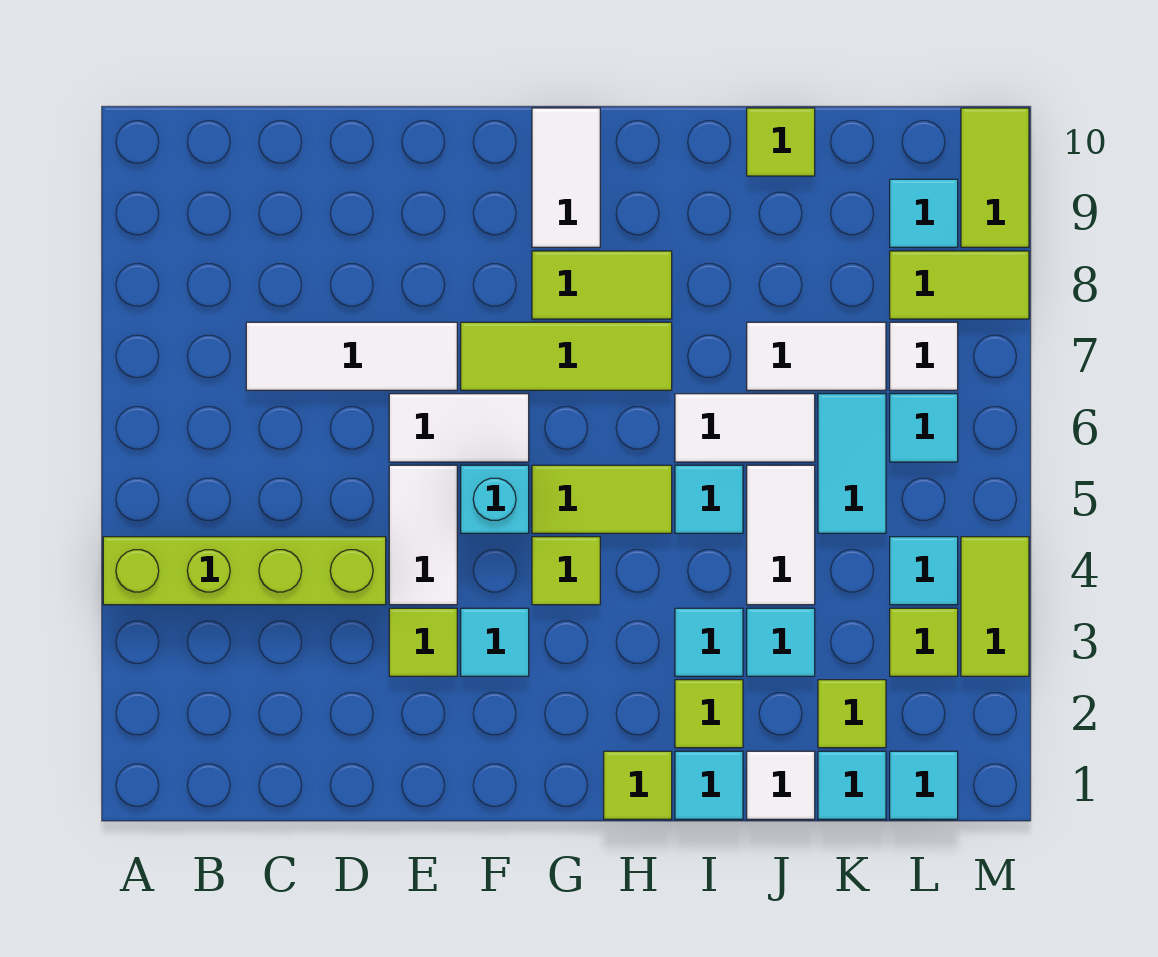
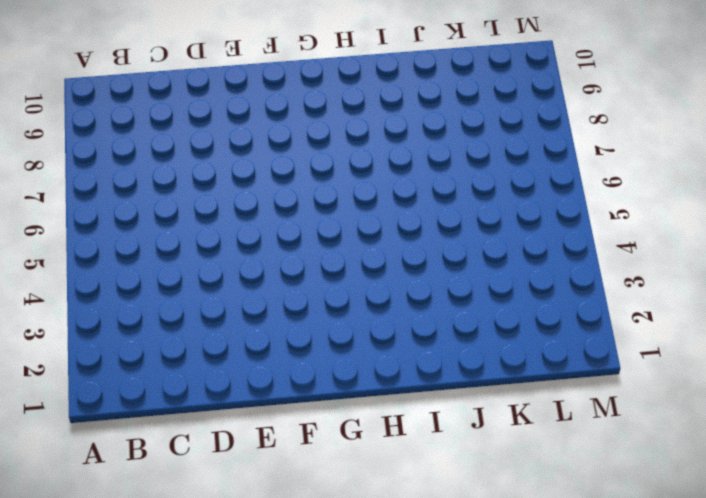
none -> lime 1x4 brick [103,537,386,605]
none -> white 1x3 tile [246,322,457,390]
none -> lime 1x1 tile [389,608,457,676]
none -> white 1x2 tile [389,465,457,605]

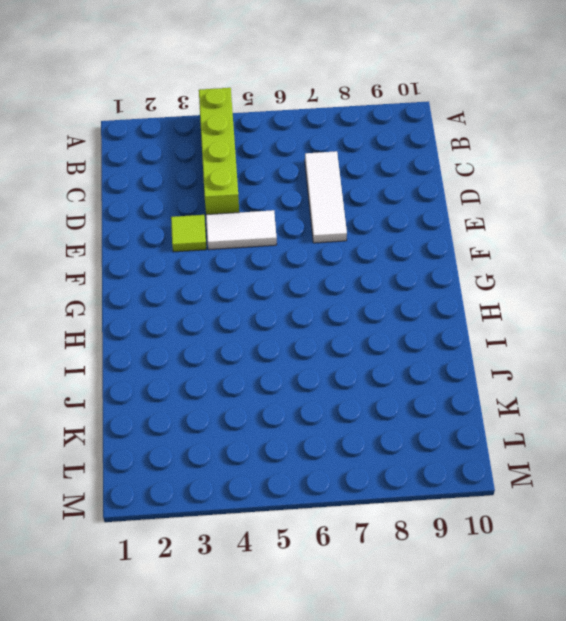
none -> white 1x2 tile [389,394,529,462]
none -> cyan 1x1 tile [461,608,529,676]
none -> cyan 1x1 brick [461,465,529,533]
none -> lime 1x3 tile [461,322,672,390]

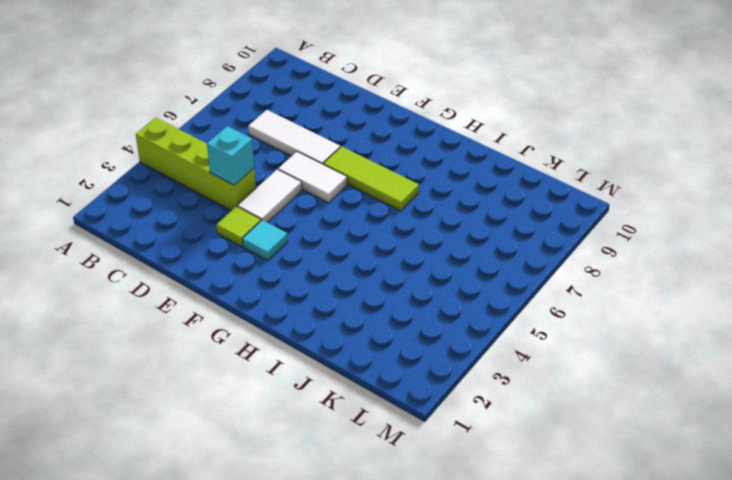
cyan 1x1 brick [207,126,254,185] -> cyan 1x1 brick moved to [461,465,529,533]
none -> lime 1x1 tile [532,537,600,605]
none -> lime 1x2 tile [532,465,672,533]
none -> lime 1x2 tile [532,251,672,319]
none -> white 1x2 tile [532,108,600,247]

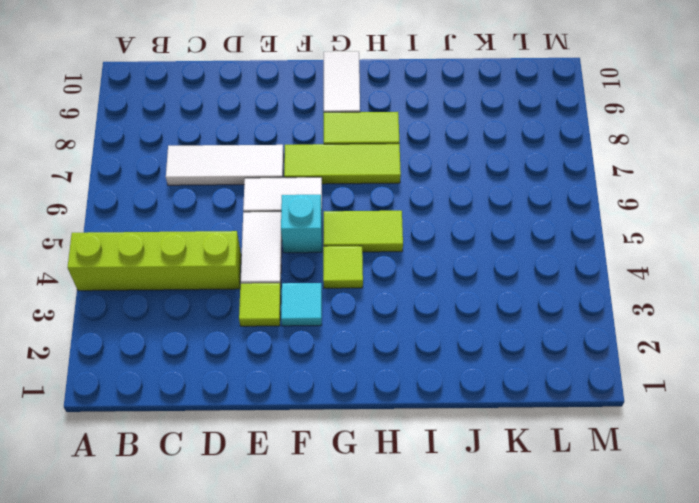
none -> lime 1x1 tile [604,751,672,819]
none -> cyan 1x1 tile [675,751,743,819]
none -> lime 1x1 tile [675,680,743,748]
none -> cyan 1x1 tile [675,608,743,676]

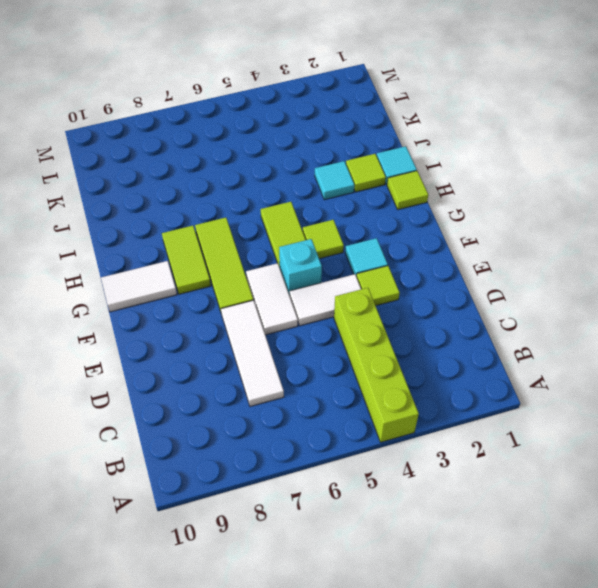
none -> cyan 1x1 tile [675,465,743,533]
none -> white 1x2 tile [675,394,815,462]
none -> white 1x1 tile [747,751,815,819]
none -> cyan 1x1 tile [747,608,815,676]

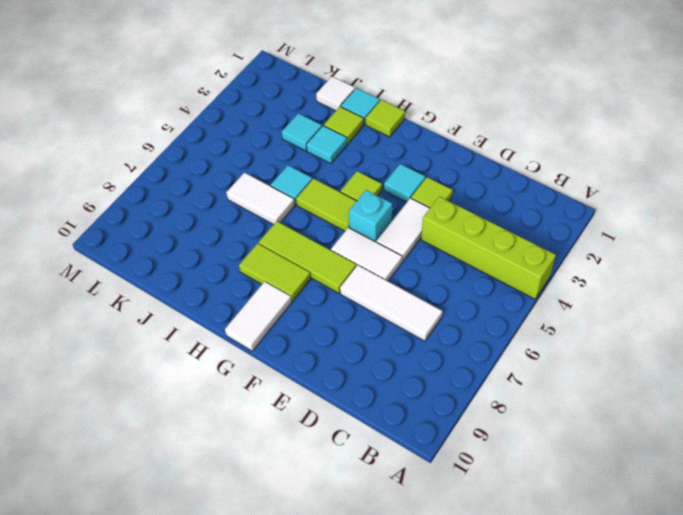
none -> white 1x2 tile [747,465,815,605]
none -> white 1x2 tile [747,322,886,390]
none -> lime 1x1 tile [747,108,815,176]
none -> cyan 1x1 tile [818,751,886,819]

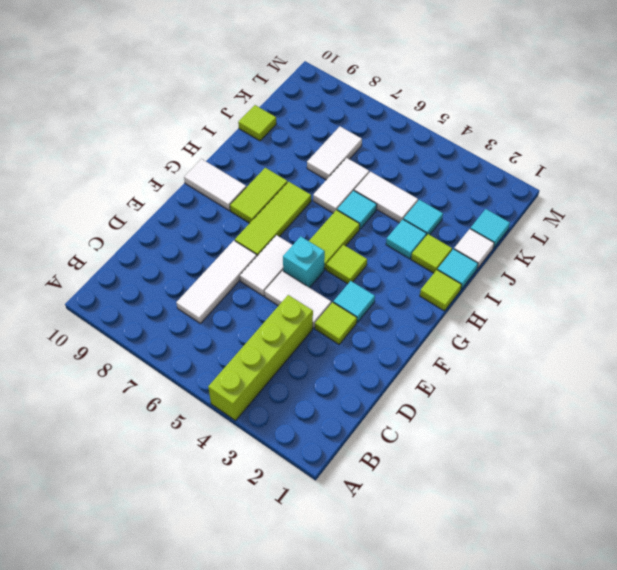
none -> lime 1x1 tile [818,680,886,748]
none -> cyan 1x2 tile [818,394,886,533]
none -> cyan 1x1 tile [890,751,958,819]
none -> lime 1x1 tile [890,608,958,676]

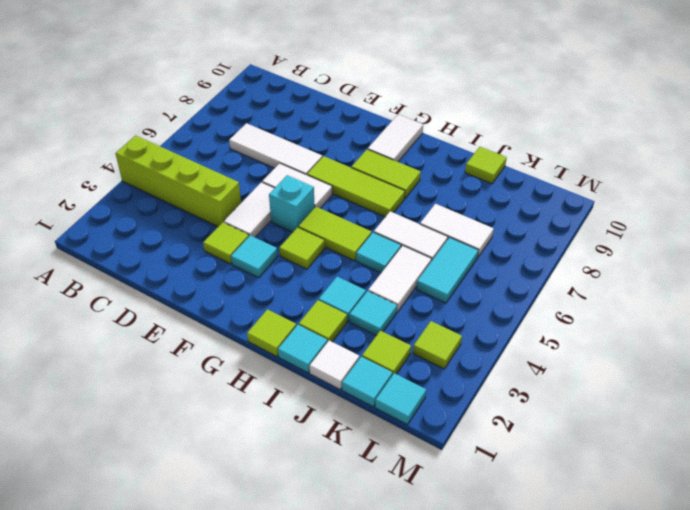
none -> cyan 1x1 tile [890,537,958,605]
none -> cyan 1x1 tile [890,394,958,462]
none -> white 1x1 tile [890,322,958,390]
none -> lime 1x2 tile [890,251,1029,319]

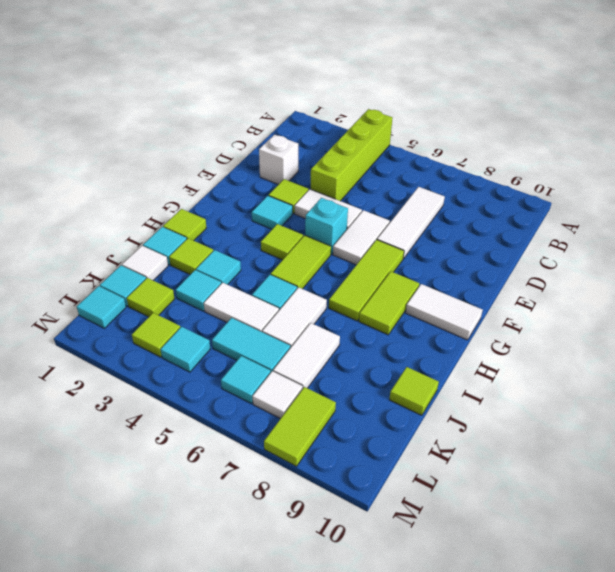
white 1x1 brick [259,135,298,185] -> none
none -> cyan 1x1 tile [890,179,958,247]
none -> lime 1x2 tile [961,537,1029,676]
none -> lime 1x2 tile [961,108,1029,247]

